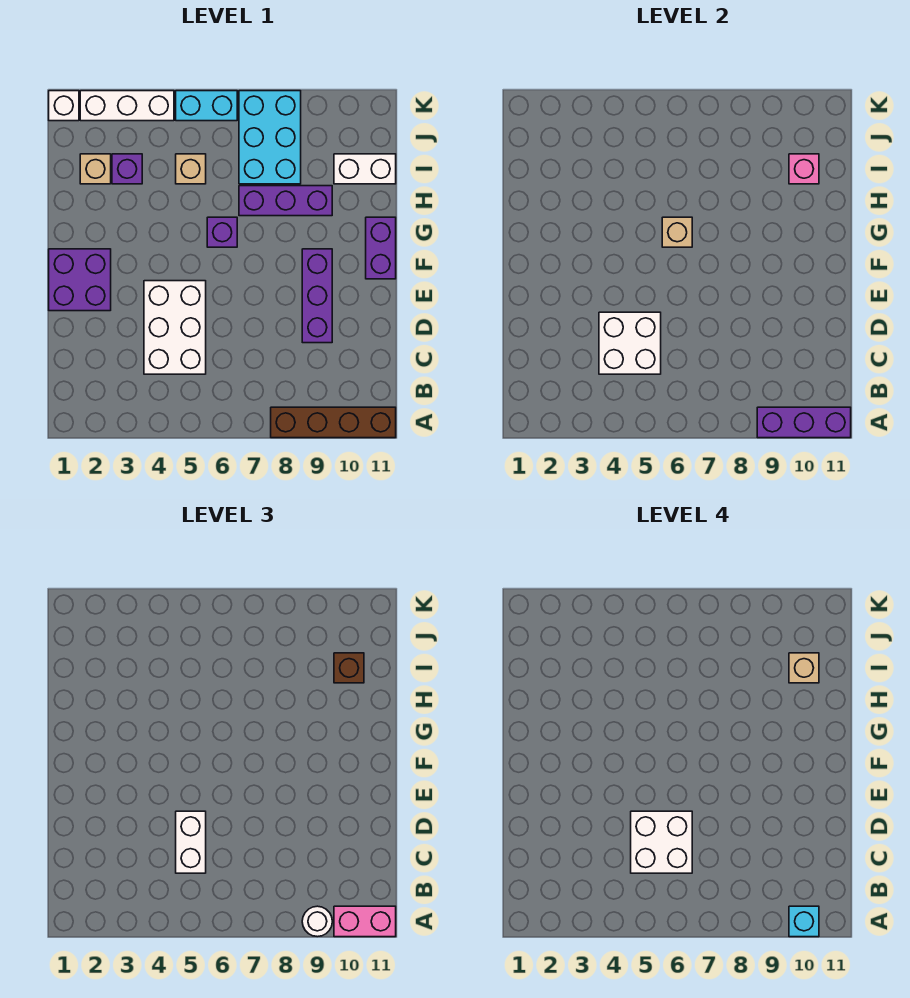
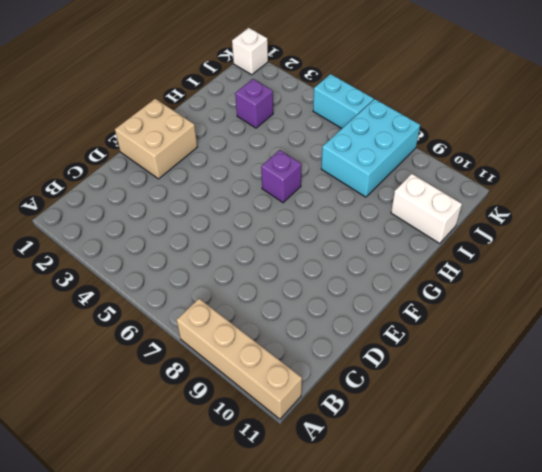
tan 1x4 brick [176,299,302,419] -> brown 1x4 brick [271,407,396,438]
tan 2x2 brick [115,99,197,179] -> purple 2x2 brick [49,249,111,311]
none -> white 2x3 brick [144,281,206,374]
none -> purple 1x3 brick [302,249,332,343]
none -> purple 1x2 brick [366,217,396,279]

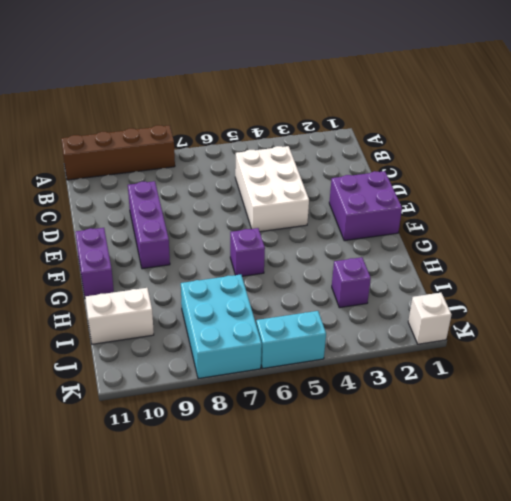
none -> purple 1x3 brick [239,186,332,216]
none -> tan 1x1 brick [80,154,111,184]
none -> tan 1x1 brick [176,154,206,184]

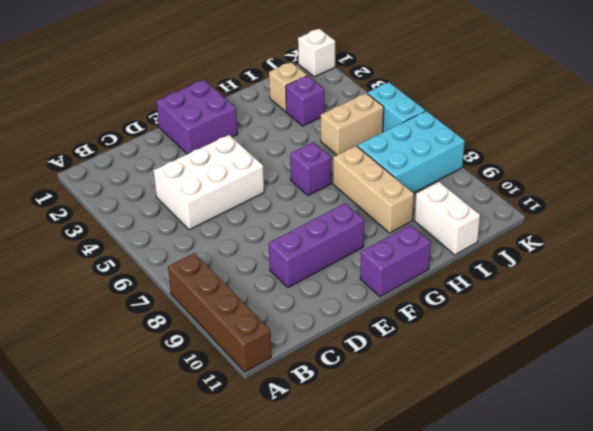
tan 1x3 brick [333,146,414,233] -> purple 1x3 brick [239,186,332,216]
tan 1x2 brick [321,93,384,155] -> tan 1x1 brick [176,154,206,184]
none -> white 1x3 brick [80,91,174,121]
none -> purple 1x3 brick [757,407,851,438]
none -> white 2x2 brick [599,312,661,374]

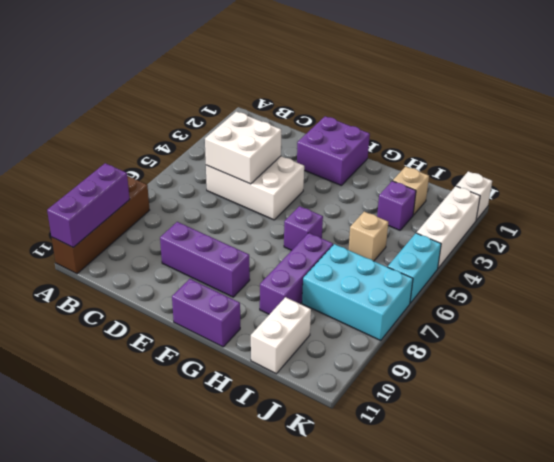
none -> tan 1x1 brick [662,217,692,247]
none -> pink 1x1 brick [789,154,819,184]
none -> white 1x1 round brick [302,906,332,937]

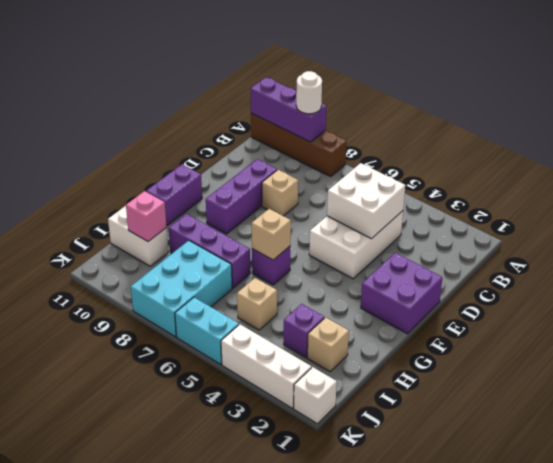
tan 1x1 brick [262,170,298,216] -> tan 1x1 brick moved to [789,653,819,683]
none -> pink 1x2 brick [334,906,396,937]
none -> white 1x2 brick [176,811,206,873]
none -> brown 1x1 brick [334,653,364,683]

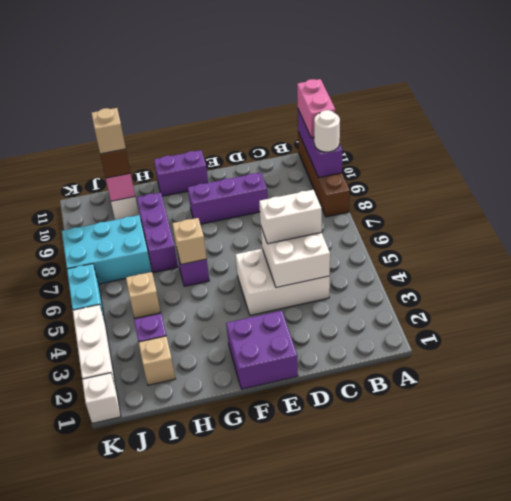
none -> cyan 1x1 brick [789,906,819,937]
none -> white 2x2 brick [631,811,692,873]

